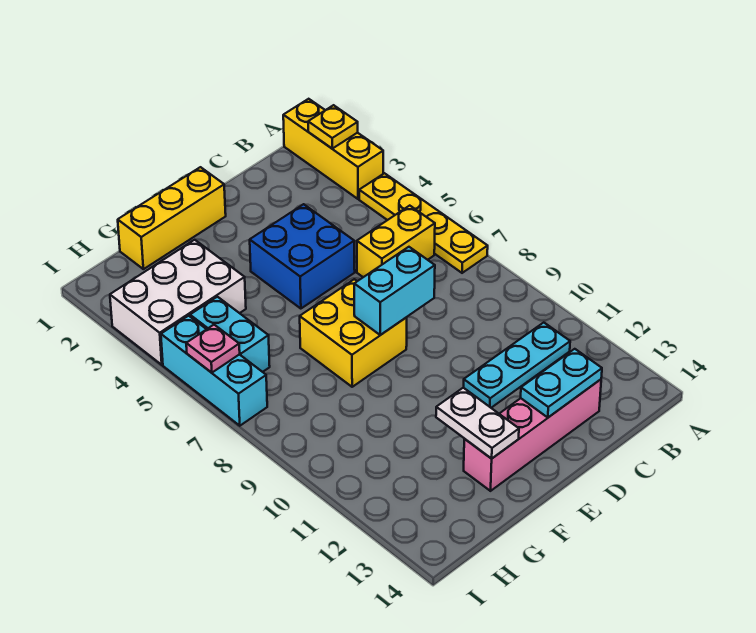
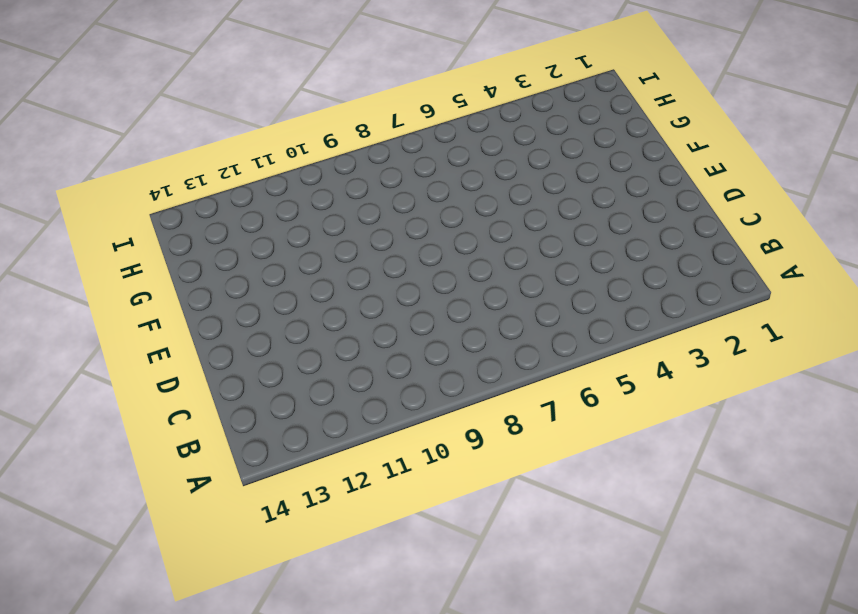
none -> yellow 1x3 brick [283,99,383,199]
none -> yellow 1x4 plate [359,173,488,273]
none -> yellow 1x2 brick [357,206,435,277]

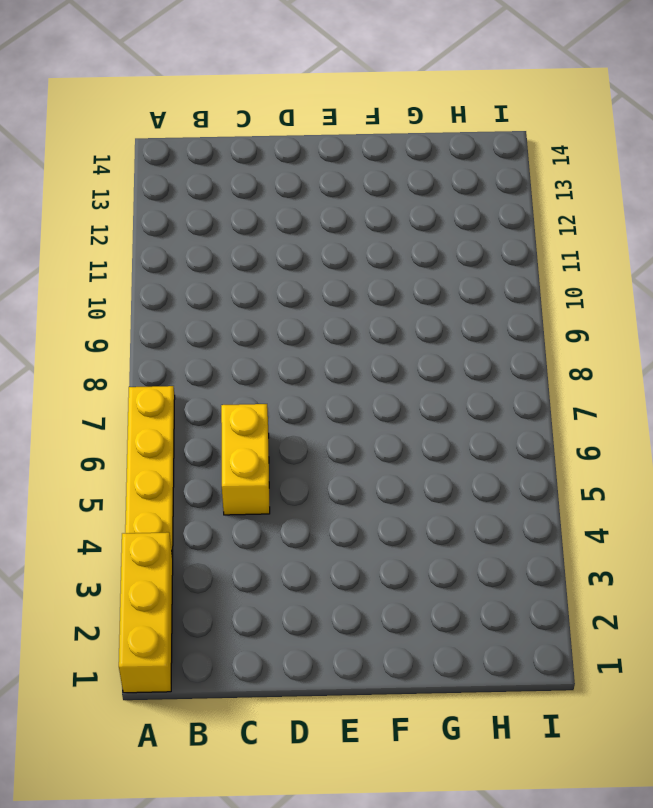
yellow 1x2 brick [221,404,270,515] -> yellow 1x2 brick turned to [357,206,435,277]
none -> cyan 1x3 plate [464,323,570,408]
none -> pink 1x4 brick [464,379,601,491]
none -> blue 2x2 brick [250,204,355,309]

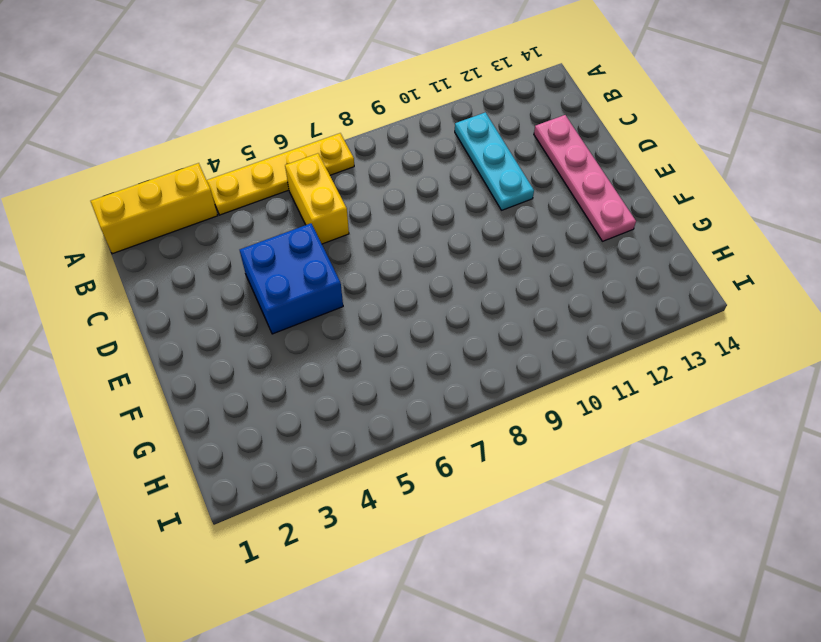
pink 1x4 plate [534,115,636,241] -> pink 1x4 brick [464,379,601,491]
none -> yellow 1x3 brick [118,167,226,269]
none -> yellow 2x2 brick [300,279,407,387]
none -> white 2x3 brick [110,240,246,365]

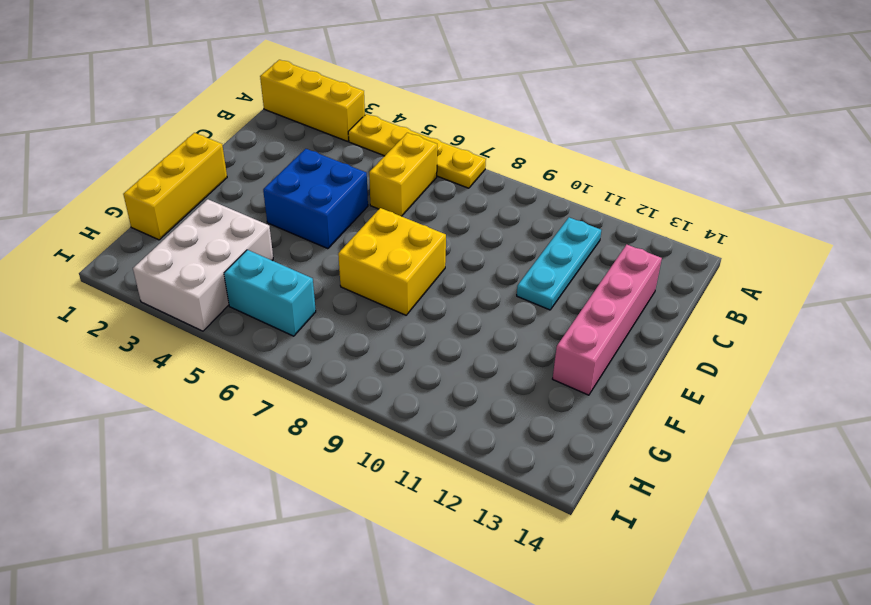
none -> cyan 1x3 brick [161,316,267,426]
none -> yellow 1x1 plate [308,105,358,149]
none -> cyan 1x2 plate [521,349,602,418]

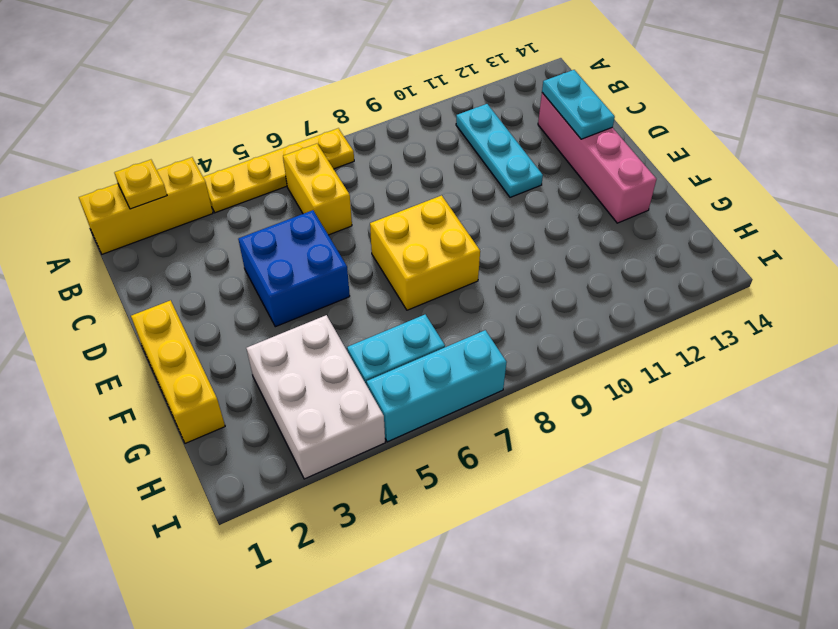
none -> cyan 1x2 brick [354,247,435,335]
none -> white 1x2 plate [436,388,519,459]
none -> pink 1x1 plate [186,325,240,373]

